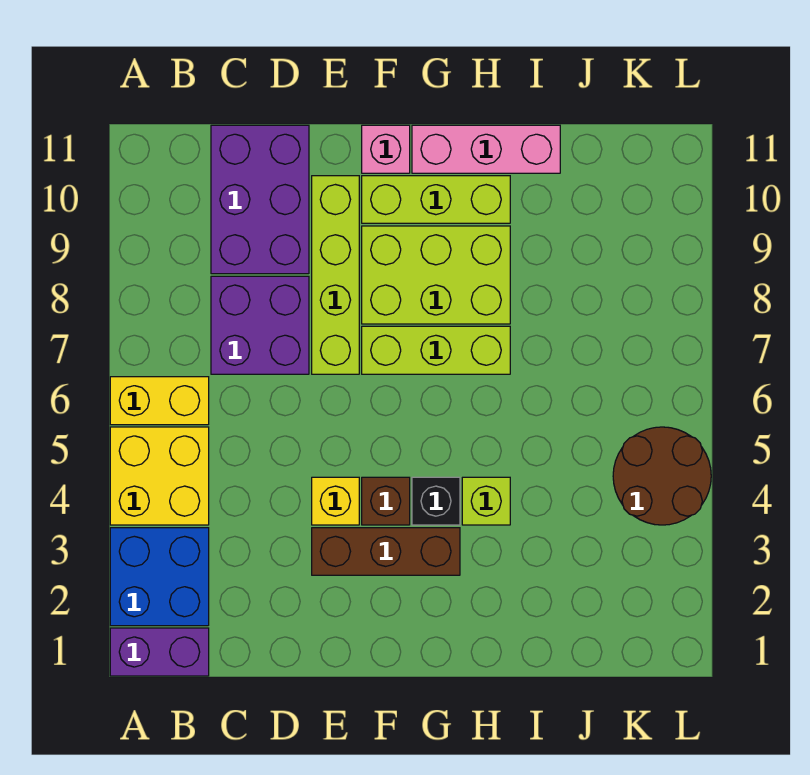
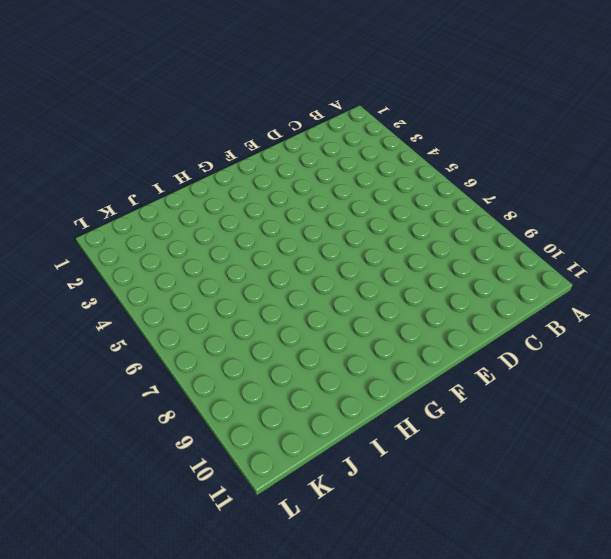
none -> purple 1x2 brick [110,628,209,676]
none -> blue 2x2 brick [110,528,209,626]
none -> yellow 2x2 brick [110,427,209,525]

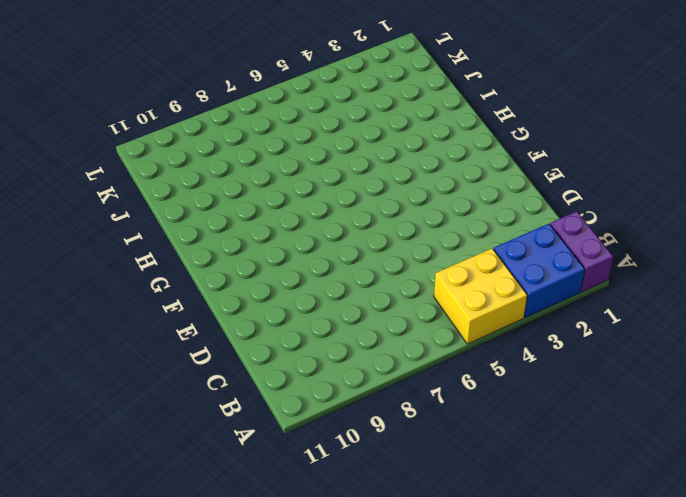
none -> yellow 1x2 brick [110,377,209,425]
none -> purple 2x2 brick [211,276,309,374]
none -> purple 2x3 brick [211,125,309,274]

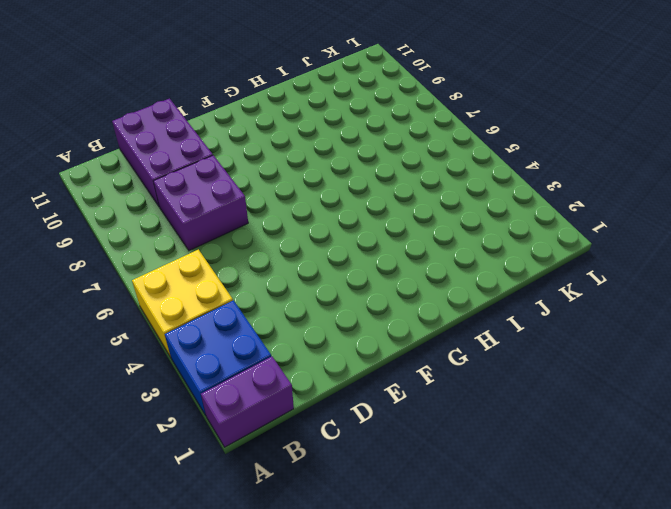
none -> yellow 1x2 brick [110,377,209,425]
none -> brown 1x3 brick [312,528,460,575]
none -> yellow 1x1 brick [312,477,359,525]

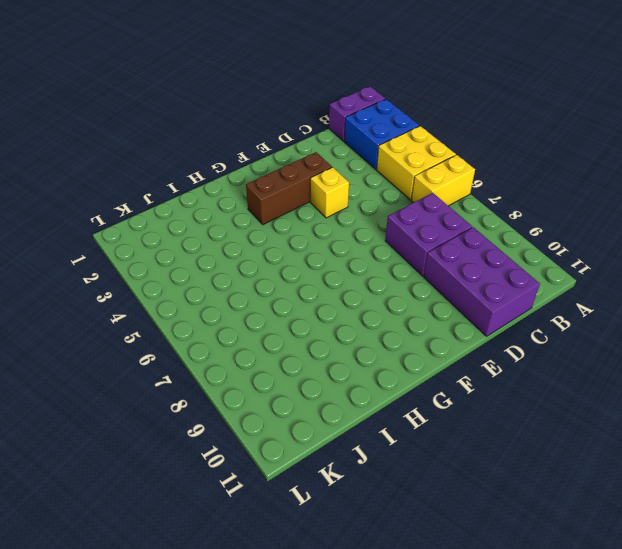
none -> lime 1x4 brick [312,176,359,374]
none -> brown 1x1 brick [362,477,410,525]
none -> lime 1x3 brick [362,326,510,374]

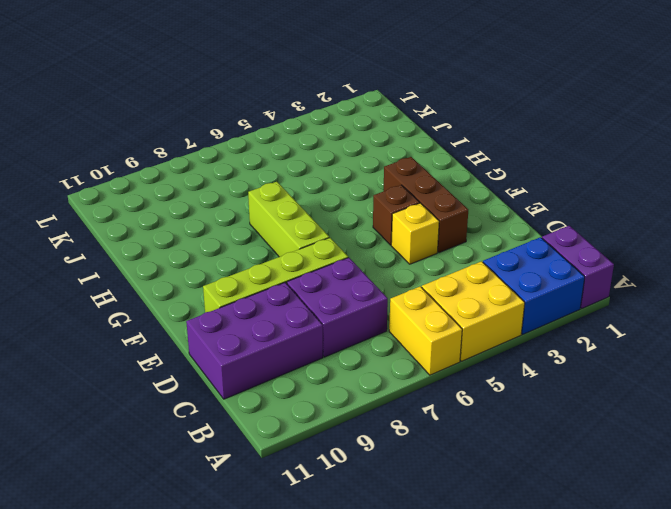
none -> lime 2x3 brick [362,226,510,324]
none -> lime 1x3 brick [362,176,510,223]
none -> pink 1x1 brick [362,125,410,173]

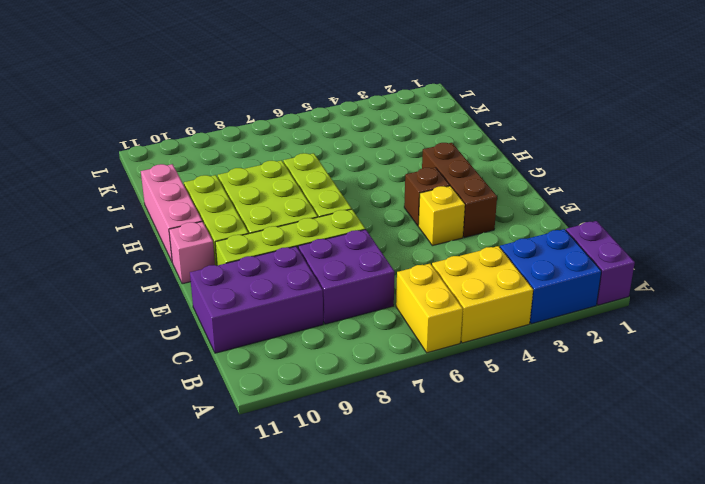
none -> black 1x1 brick [412,477,460,525]
none -> lime 1x1 brick [462,477,510,525]
none -> brown 2x2 round brick [613,427,711,525]

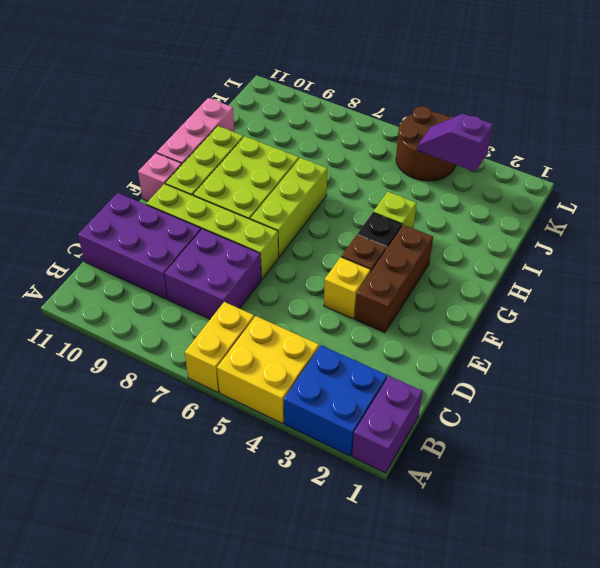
purple 1x2 slope [417,114,493,172] -> none

